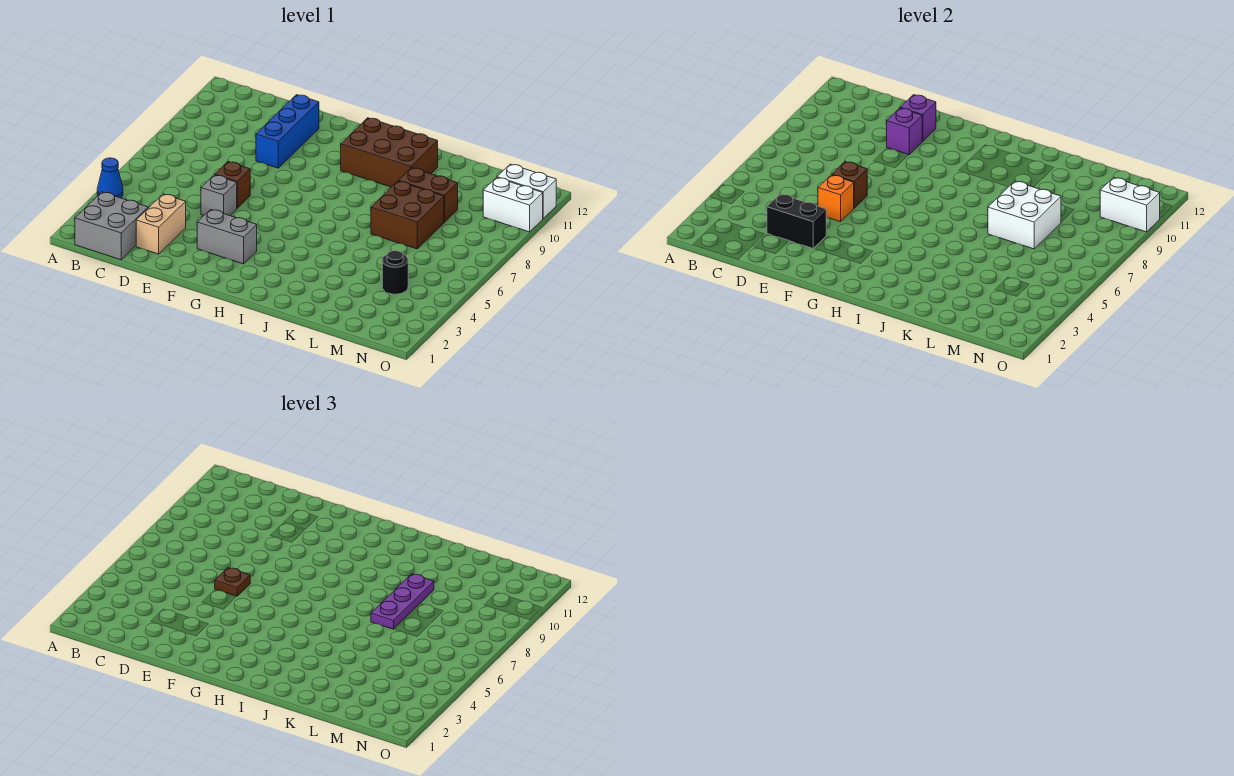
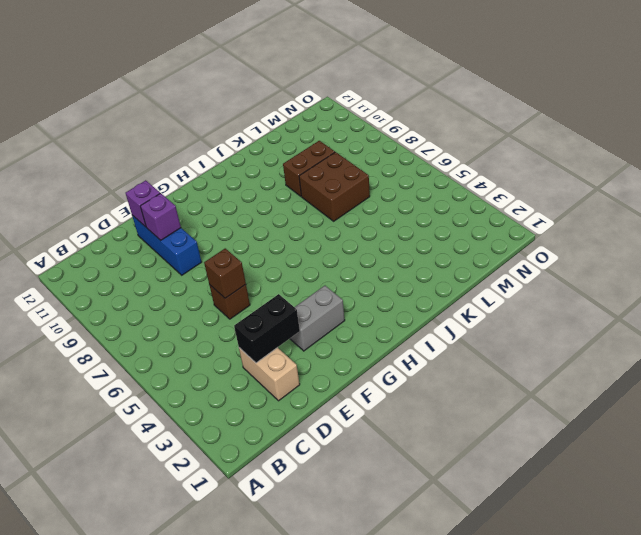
none -> blue 1x1 cone [97,158,123,198]
none -> grey 2x2 brick [75,192,148,260]
none -> grey 1x1 brick [201,175,237,216]

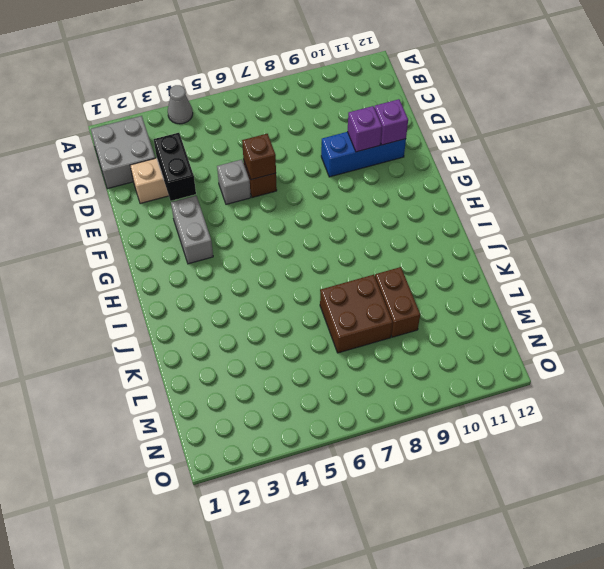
grey 1x1 cone [168,85,193,124] -> blue 1x1 cone [97,158,123,198]
none -> brown 2x3 brick [341,118,438,187]
none -> black 1x1 round brick [382,251,408,294]
none -> white 1x2 brick [483,177,543,232]

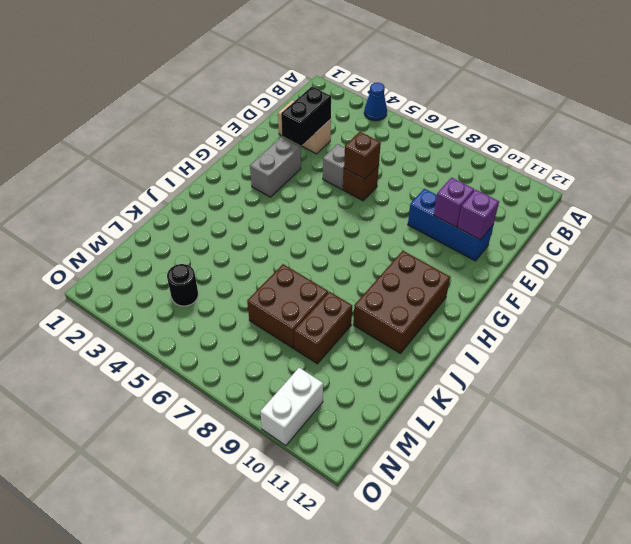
none -> grey 2x2 brick [75,192,148,260]
none -> white 1x2 brick [497,164,556,218]
none -> orange 1x1 brick [818,175,854,222]

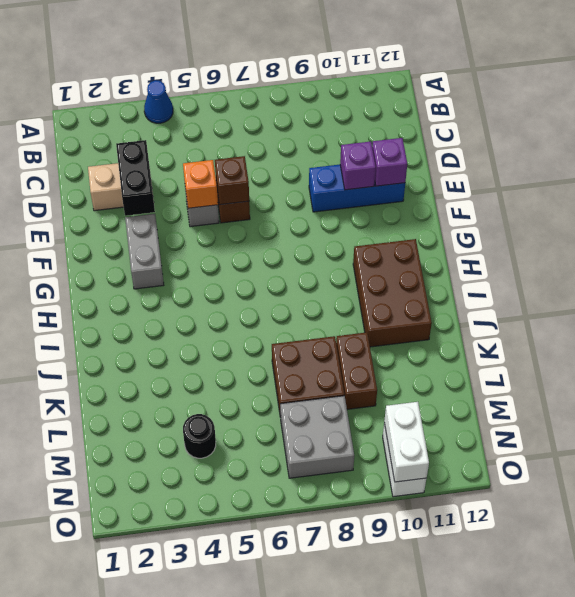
grey 2x2 brick [280,396,354,478] -> grey 2x2 brick moved to [75,192,148,260]
none -> white 1x2 brick [497,164,556,218]
none -> white 2x2 brick [988,181,1061,249]
none -> brown 1x1 plate [215,568,250,596]

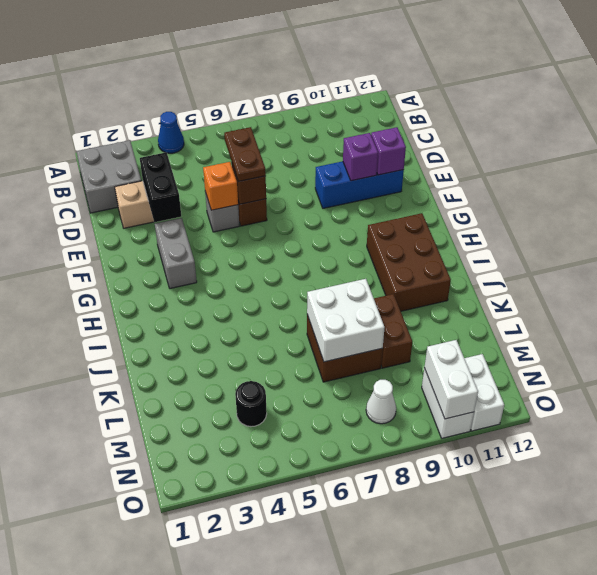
brown 1x2 plate [224,127,266,182] -> brown 1x1 plate [215,568,250,596]
white 1x1 cone [366,380,396,424] -> none
none -> purple 1x3 plate [371,574,434,629]

